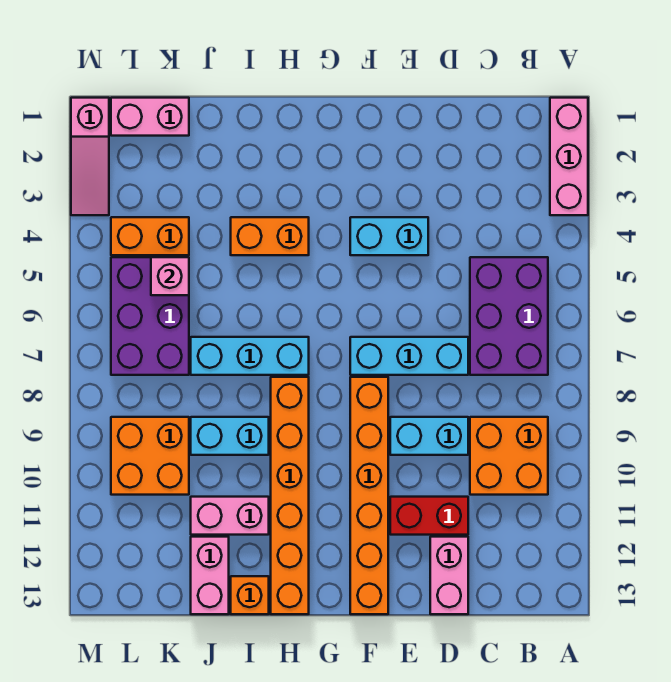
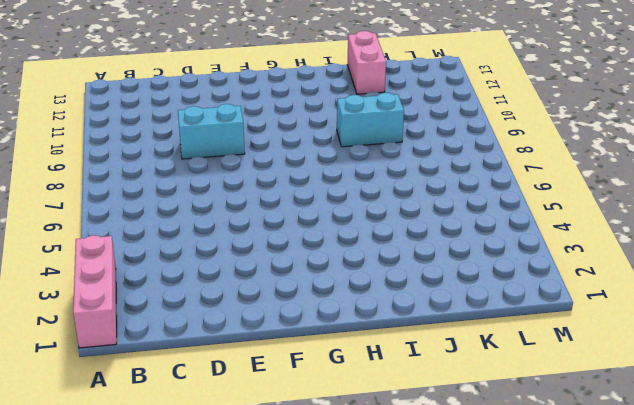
none -> purple 2x3 brick [470,257,548,375]
none -> orange 2x2 brick [470,417,548,495]
none -> cyan 1x3 brick [350,337,468,375]

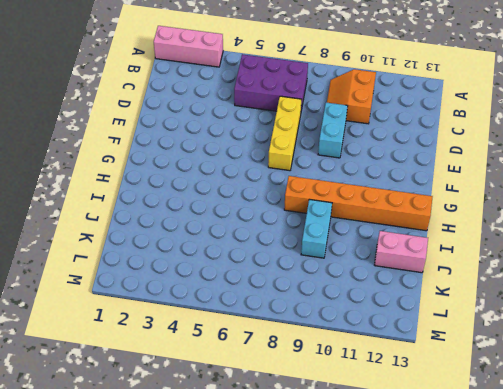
orange 2x2 slope [327,69,376,124] -> orange 2x2 brick [470,417,548,495]
yellow 1x3 brick [268,96,302,171] -> cyan 1x3 brick [350,337,468,375]
none -> red 1x2 brick [390,497,468,535]
none -> pink 1x2 brick [430,537,468,614]
none -> cyan 1x2 brick [350,217,428,255]

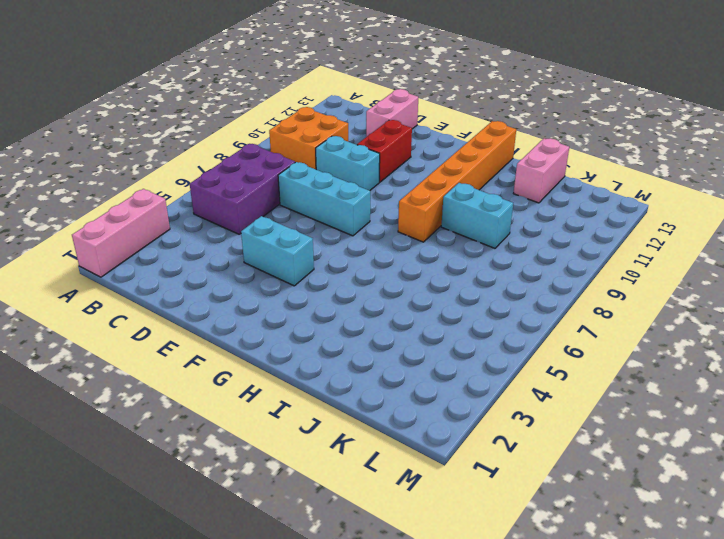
red 1x2 brick [357,120,412,182] -> red 1x2 brick turned to [390,497,468,535]
none -> orange 1x6 brick [350,377,388,614]
none -> orange 1x2 brick [231,217,309,255]
none -> cyan 1x3 brick [191,337,309,375]

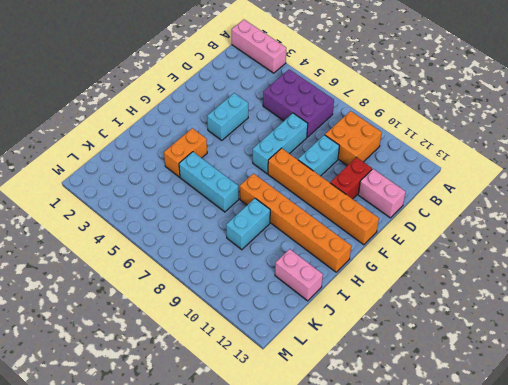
cyan 1x3 brick [179,152,239,212] -> cyan 1x3 brick turned to [191,337,309,375]
none -> pink 1x2 brick [191,497,269,535]
none -> orange 1x1 brick [231,576,269,614]
none -> pink 1x2 brick [111,98,189,136]

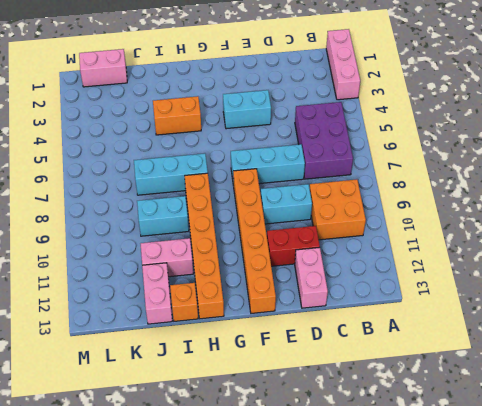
none -> orange 1x2 brick [111,217,189,255]
none -> purple 2x3 brick [111,257,189,375]
none -> orange 2x2 brick [111,417,189,495]

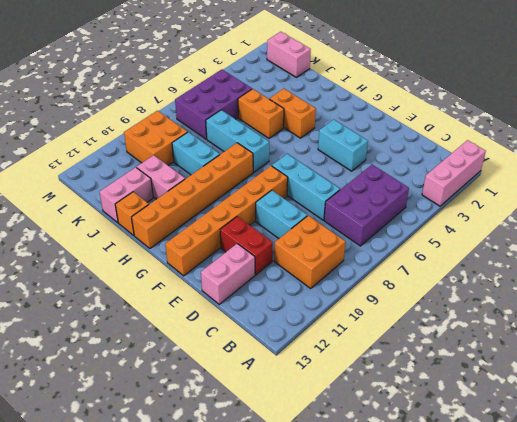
orange 1x2 brick [238,89,284,138] -> orange 1x2 brick moved to [111,217,189,255]
none -> pink 1x3 slope [71,98,109,215]
none -> pink 1x1 brick [151,257,189,295]

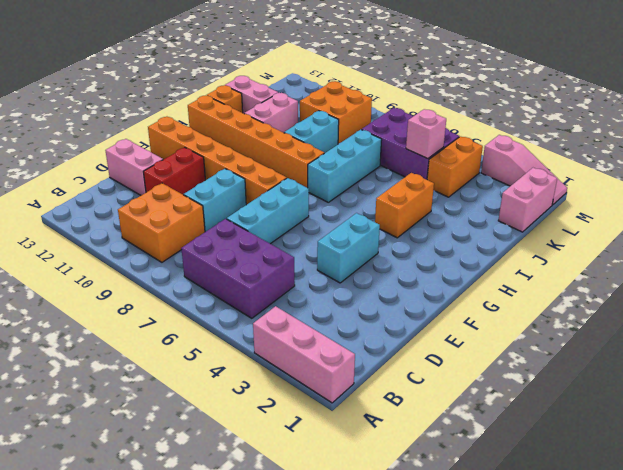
pink 1x3 slope [481,135,567,205] -> pink 1x3 slope turned to [71,98,109,215]

